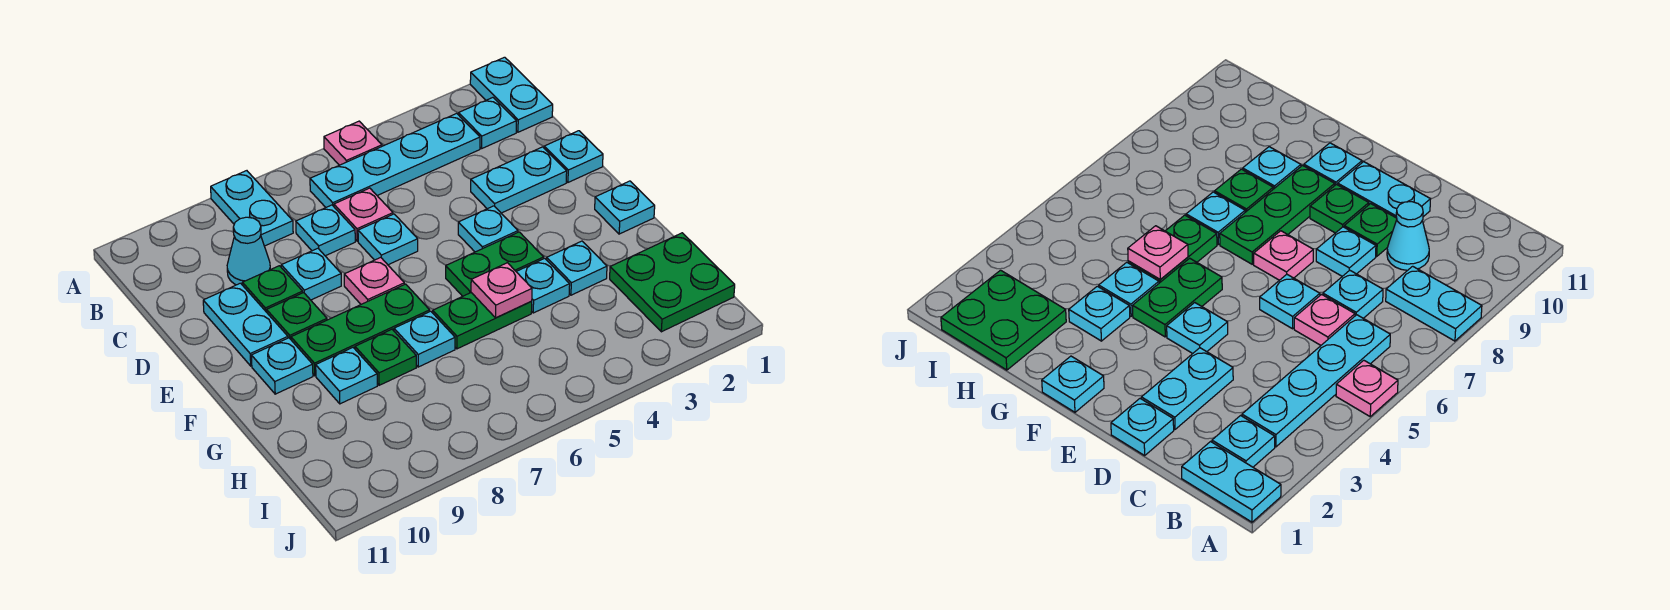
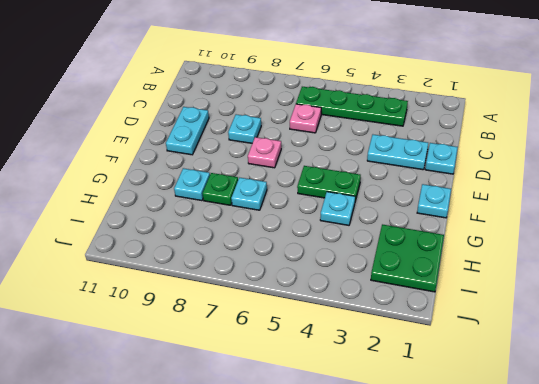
green 1x4 plate [296,87,408,126] -> cyan 1x4 plate [310,113,480,207]
none -> cyan 1x2 plate [470,57,553,132]
none -> pink 1x1 plate [324,121,382,165]
none -> cyan 1x2 plate [211,171,293,246]

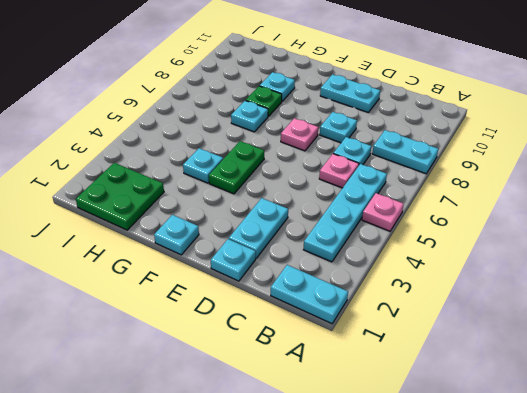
none -> cyan 1x1 plate [458,98,517,148]
none -> cyan 1x1 cone [227,217,270,285]
none -> cyan 1x1 plate [358,214,418,265]

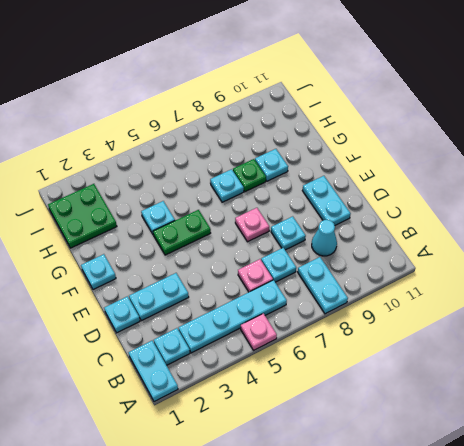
none -> cyan 1x1 plate [358,214,418,265]
none -> green 1x1 plate [243,266,303,312]
none -> cyan 1x1 plate [458,206,518,252]

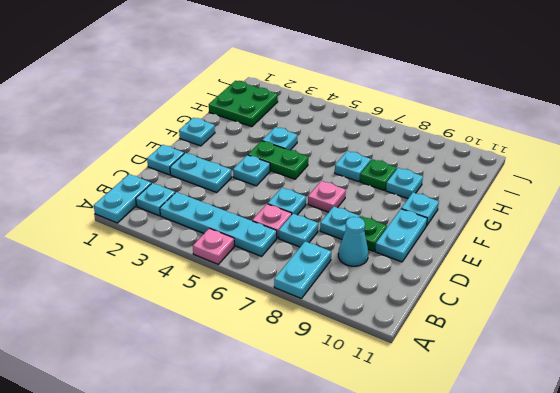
none -> green 1x1 plate [267,293,327,339]
none -> green 1x3 plate [291,284,430,376]
none -> cyan 1x1 plate [547,241,607,295]

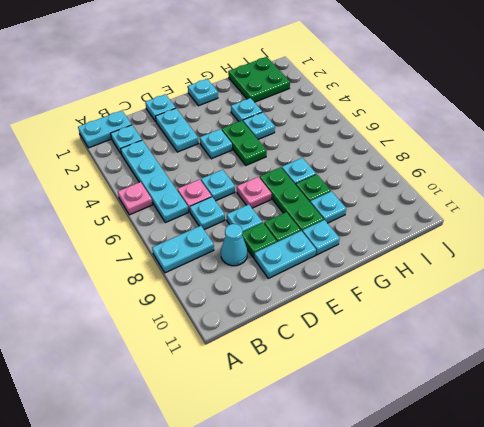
none -> green 1x2 plate [433,293,532,349]
none -> pink 1x1 plate [471,263,532,318]

